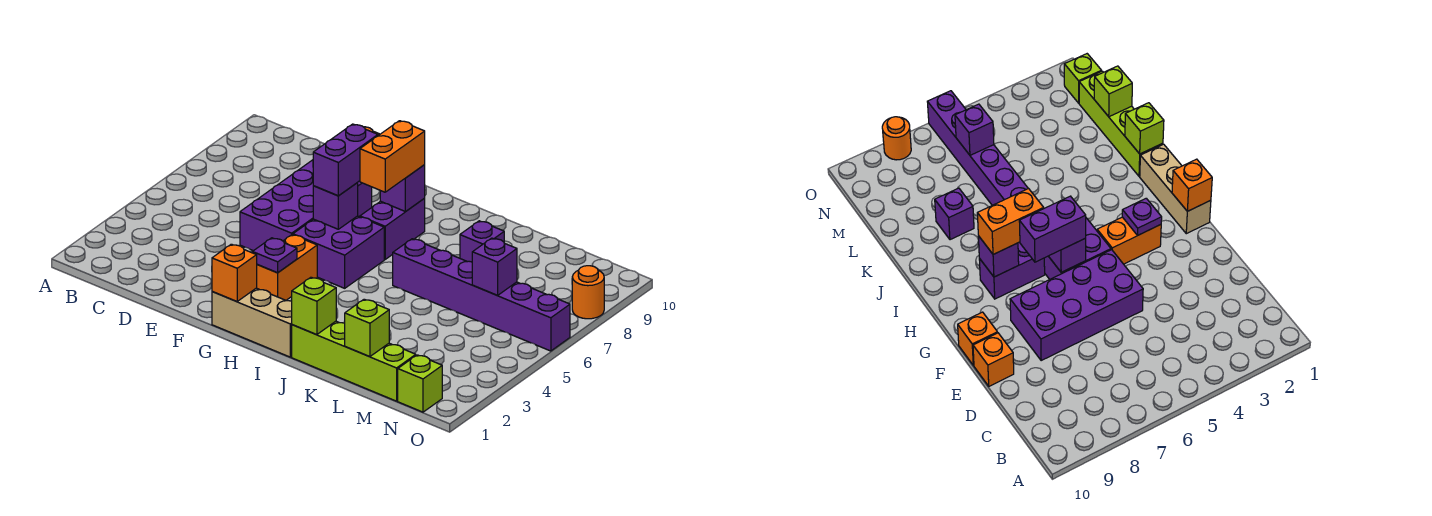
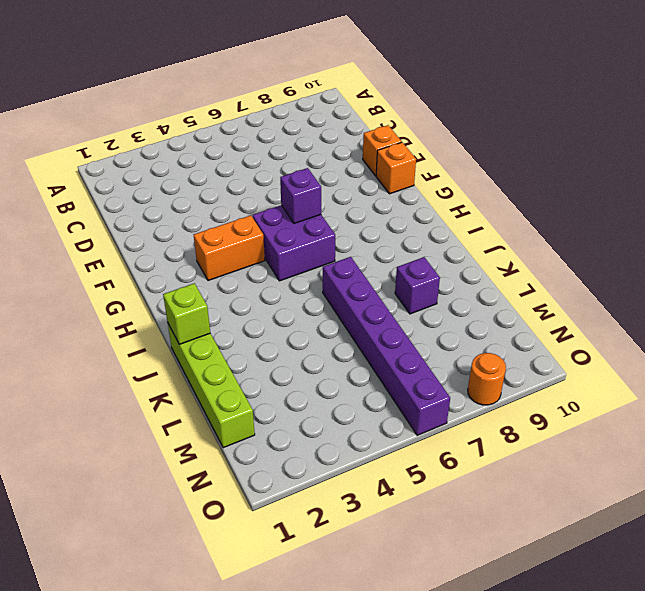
none -> purple 2x4 brick [240,160,372,251]
none -> tan 1x3 brick [212,288,292,357]
none -> purple 1x2 brick [360,198,425,259]

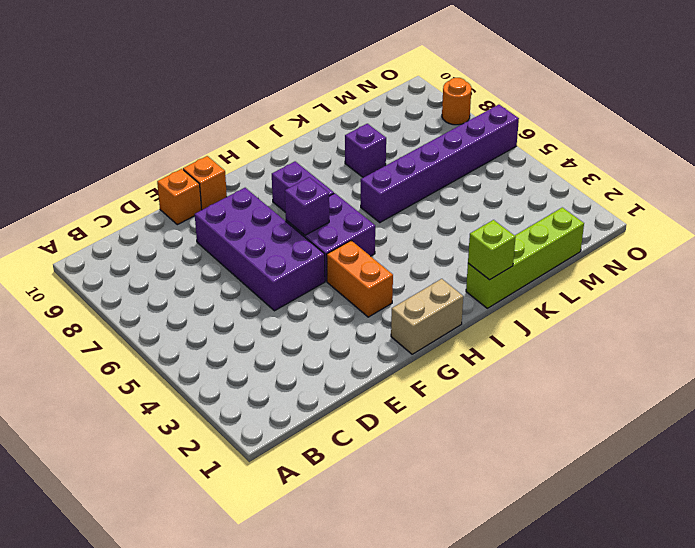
tan 1x2 brick [391,279,463,354] -> tan 1x3 brick [212,288,292,357]
none -> lime 1x1 brick [398,355,442,412]
none -> orange 1x1 brick [212,244,257,302]
none -> purple 1x1 plate [252,238,297,273]

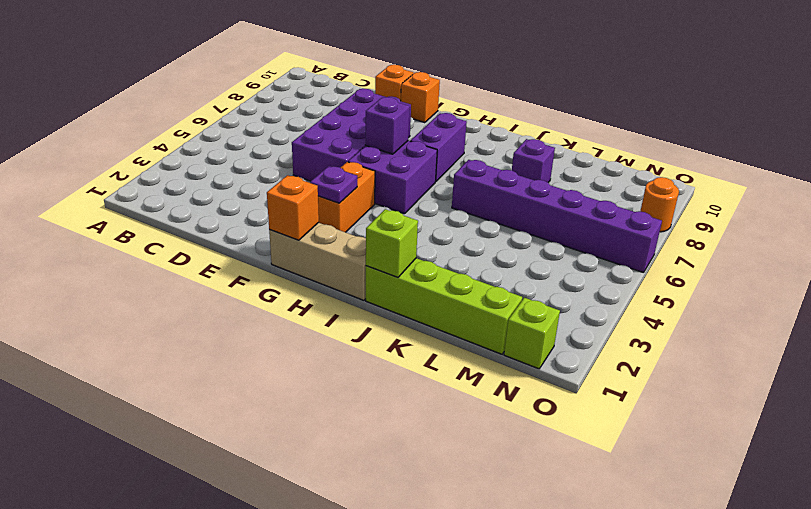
none -> purple 1x1 brick [380,165,425,212]
none -> lime 1x1 brick [344,299,389,357]
none -> purple 1x1 brick [472,238,517,295]

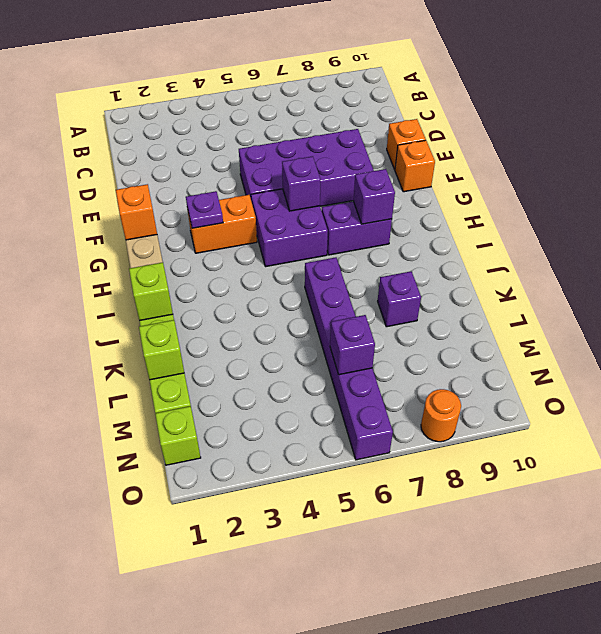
none -> purple 1x2 brick [313,124,378,196]
none -> orange 1x2 brick [360,121,425,192]

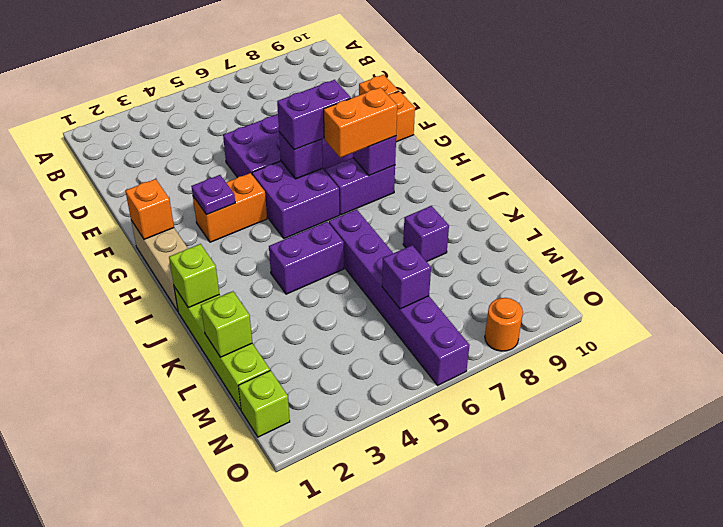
purple 1x2 brick [269,222,344,294] -> none

